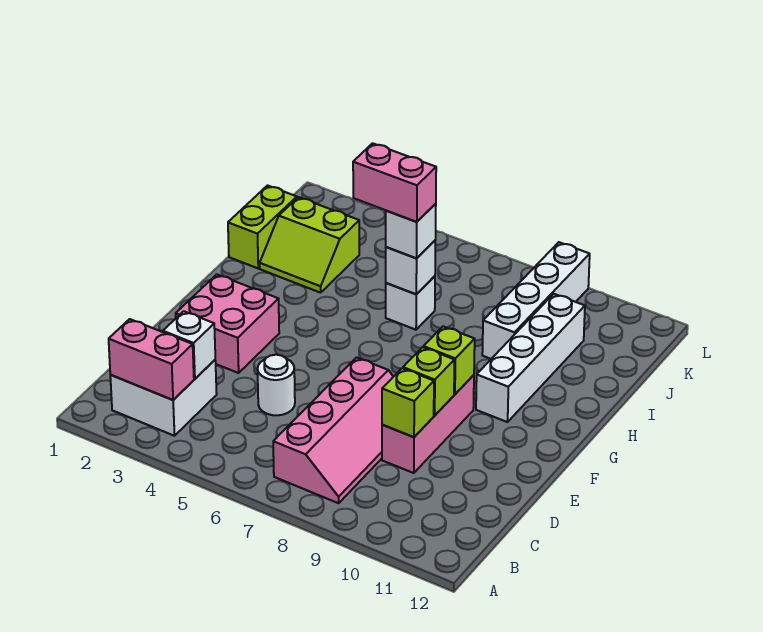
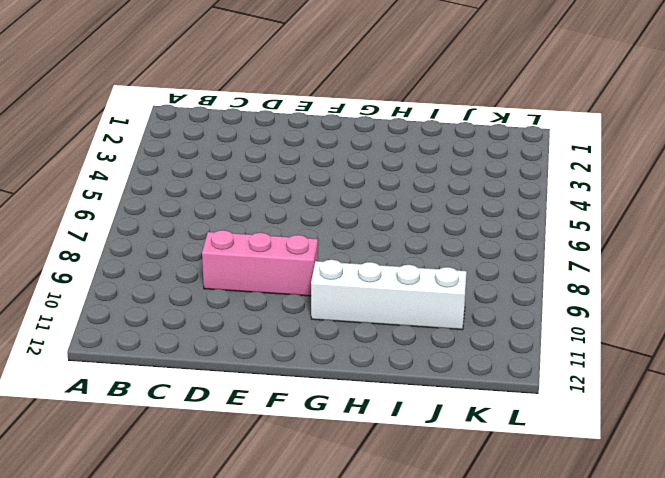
none -> white 2x2 brick [110,360,217,436]
none -> pink 2x4 slope [273,358,393,503]
none -> white 1x1 round brick [258,355,295,415]

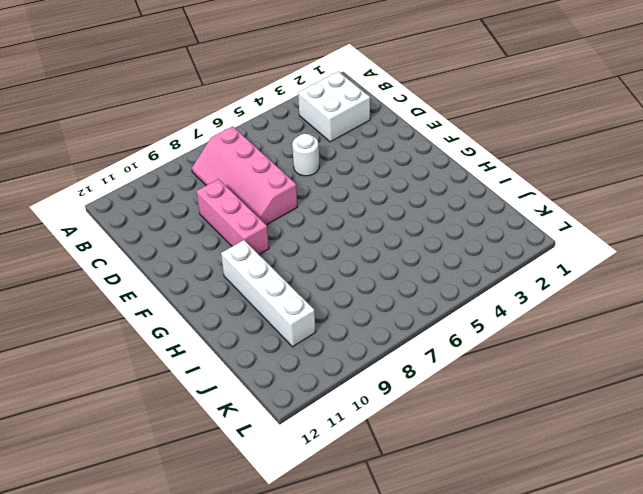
none -> pink 2x2 brick [176,274,279,373]
none -> lime 1x2 brick [228,185,297,268]
none -> lime 2x2 slope [260,197,359,293]

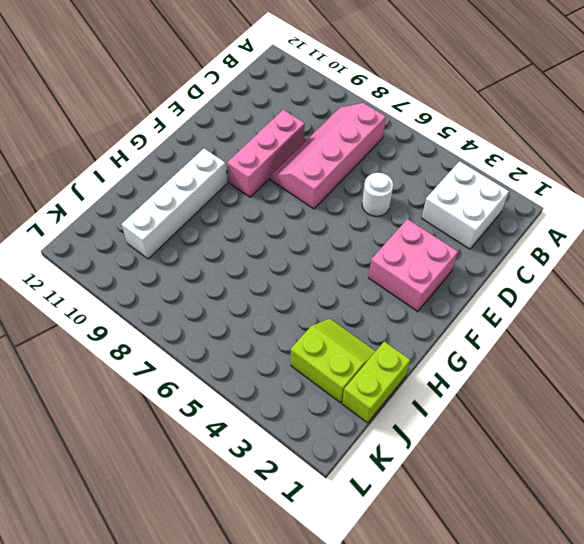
none -> white 1x1 brick [386,276,435,330]
none -> white 1x4 brick [482,242,590,359]
none -> pink 1x2 brick [109,319,194,400]

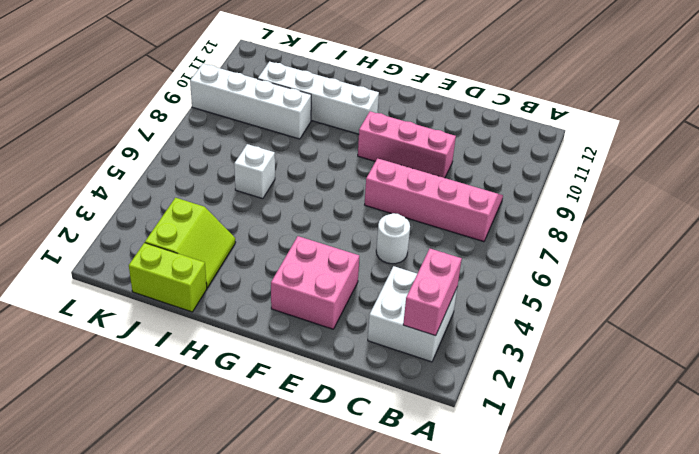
none -> white 1x1 brick [163,311,215,379]
none -> lime 1x1 brick [382,368,434,437]
none -> lime 1x1 brick [403,347,454,416]

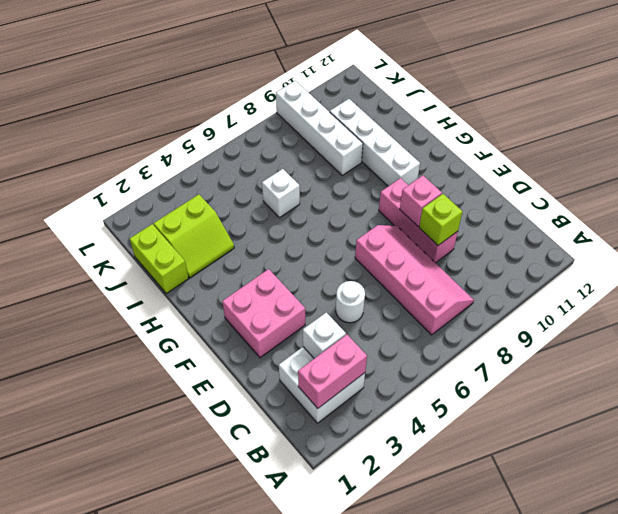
pink 1x1 brick [400,176,442,226] -> lime 1x1 brick [403,347,454,416]
none -> lime 1x1 brick [424,326,475,394]
none -> white 1x1 brick [386,241,435,294]
none -> white 1x1 brick [386,204,436,258]

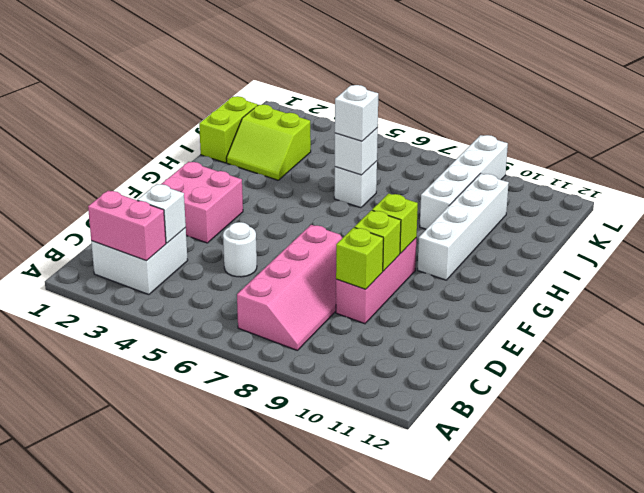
none -> pink 1x2 brick [353,143,436,222]

